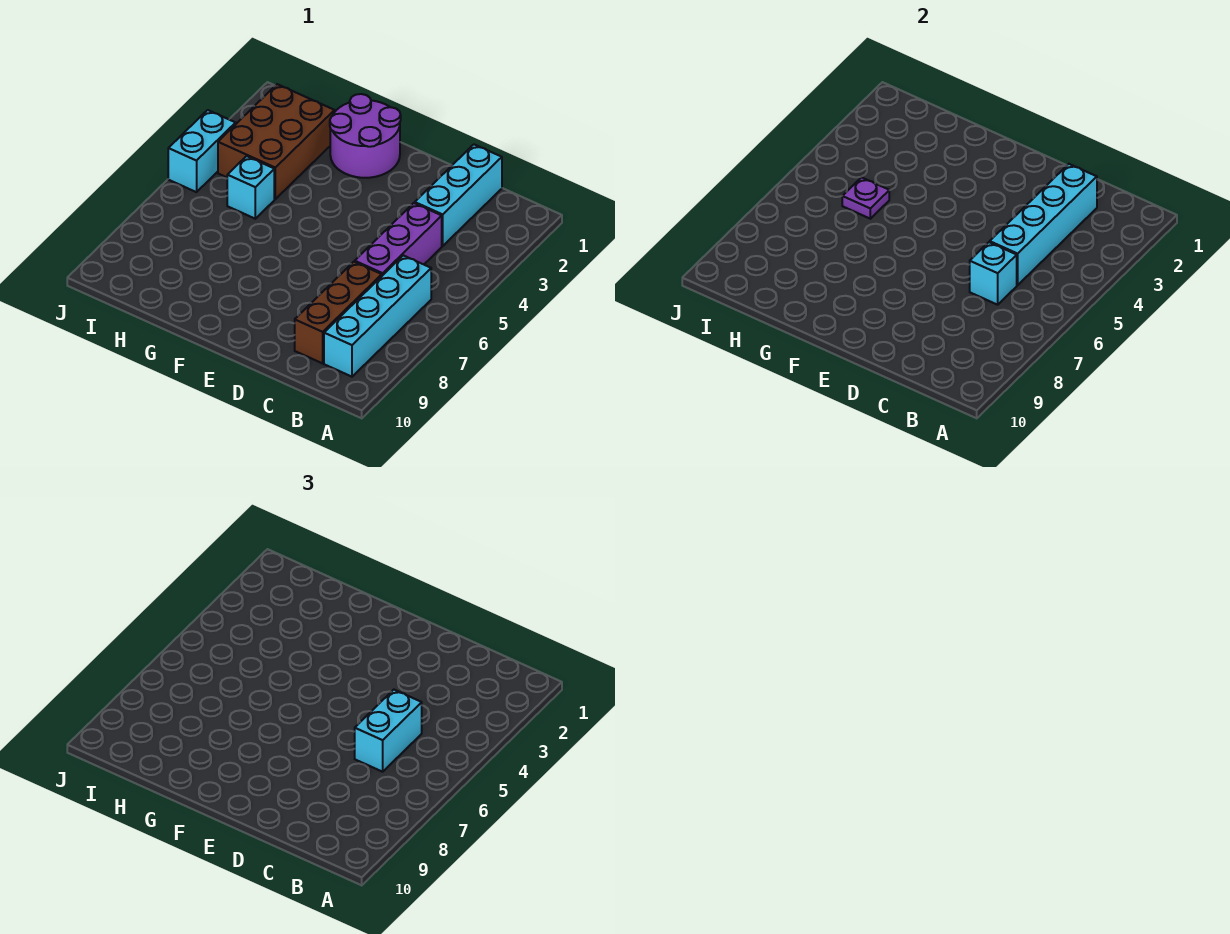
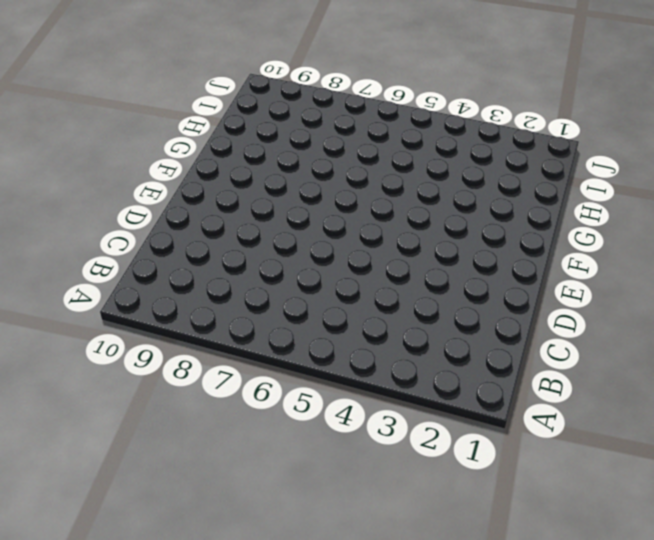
none -> cyan 1x4 brick [324,255,431,377]
none -> cyan 1x3 brick [415,145,502,246]
none -> purple 1x3 brick [355,203,442,276]

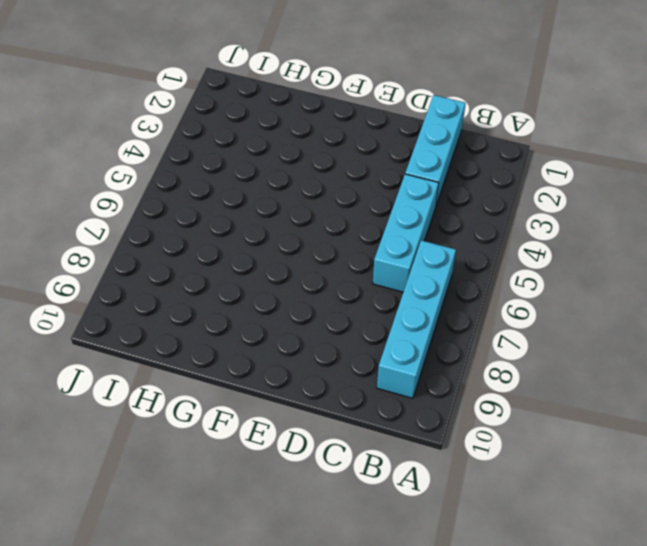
cyan 1x3 brick [373,174,439,292] -> purple 1x3 brick [355,203,442,276]
none -> brown 1x3 brick [295,262,382,363]
none -> purple 2x2 round brick [330,94,401,178]
none -> brown 2x3 brick [218,84,335,199]

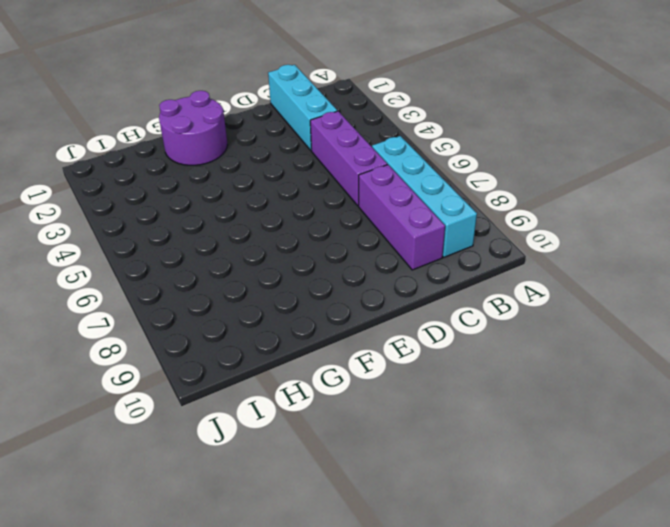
purple 1x3 brick [359,165,445,270] -> brown 1x3 brick [295,262,382,363]
none -> brown 2x3 brick [218,84,335,199]
none -> cyan 1x1 brick [227,156,274,219]
none -> cyan 1x2 brick [168,110,236,192]

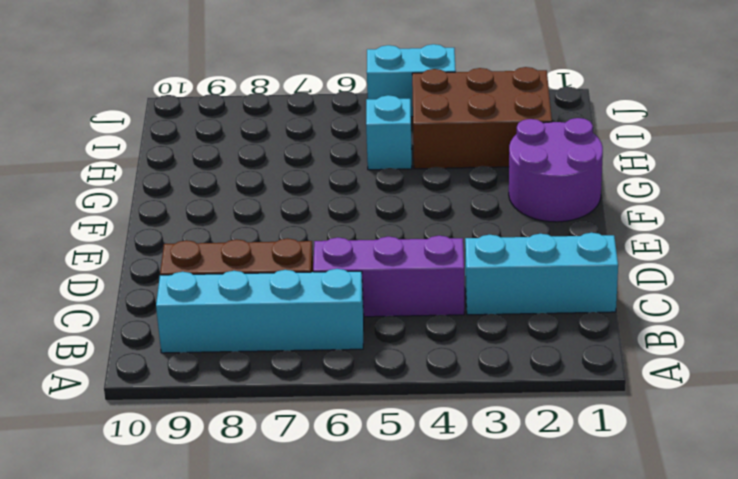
none -> cyan 1x4 brick [990,164,1097,285]
none -> cyan 1x1 brick [970,242,1017,305]
none -> purple 1x1 plate [842,177,889,219]

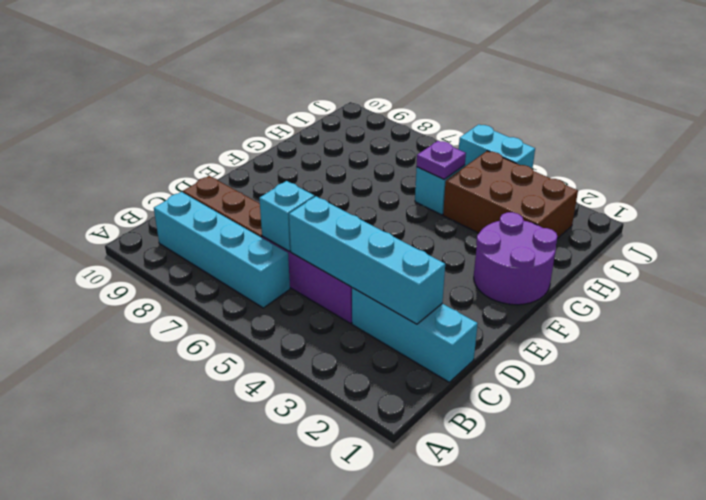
none -> cyan 1x2 brick [355,690,422,772]

